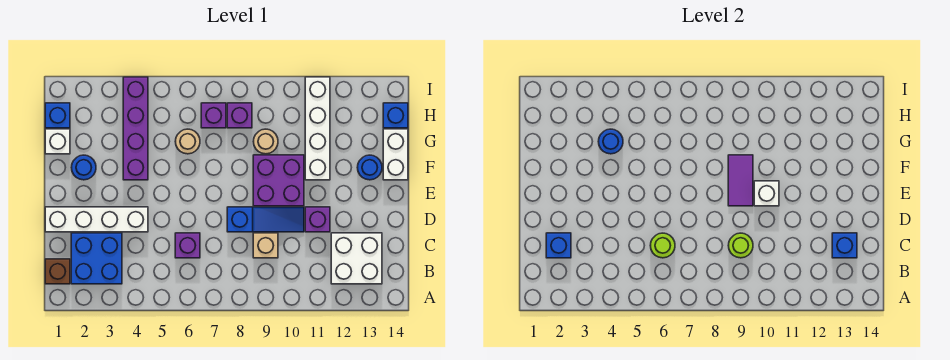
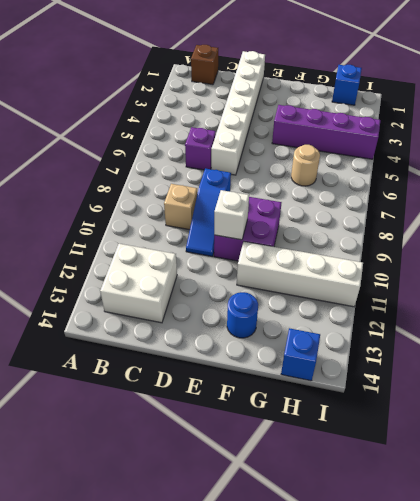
white 1x6 brick [211,51,265,175] -> white 1x4 brick [45,207,148,232]
none -> blue 2x2 brick [71,233,122,284]
none -> purple 1x1 brick [305,207,330,232]
none -> blue 1x1 round brick [71,155,96,180]

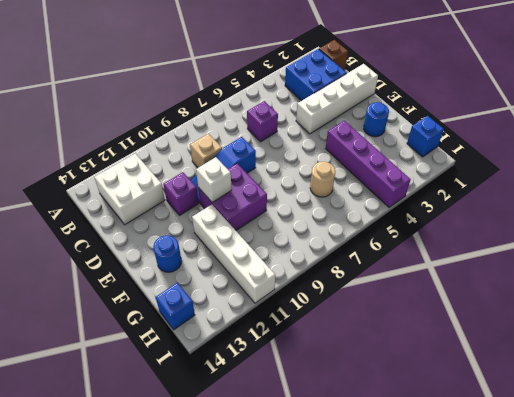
none -> white 1x2 brick [383,129,408,180]
none -> white 1x1 brick [45,129,70,154]
none -> tan 1x1 round brick [253,129,278,154]

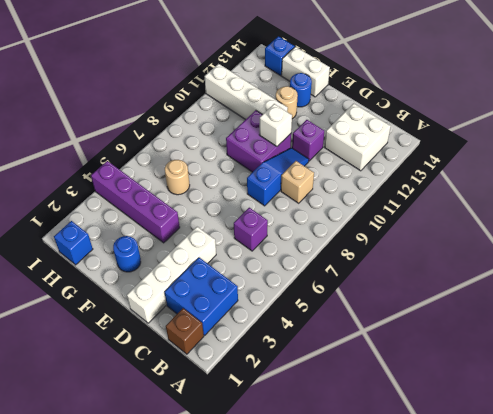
tan 1x1 round brick [275,86,298,119] -> tan 1x1 round brick moved to [253,129,278,154]
none -> white 1x1 brick [45,129,70,154]
none -> purple 1x1 brick [201,103,226,128]
none -> purple 1x1 brick [227,103,252,128]

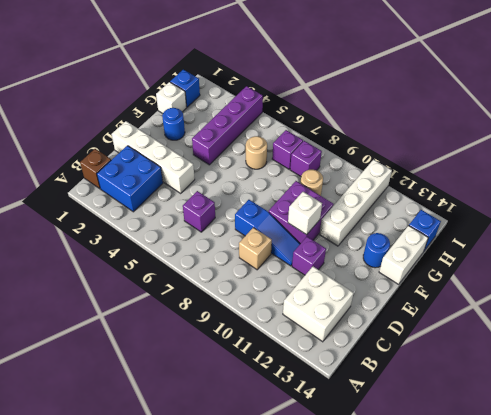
none -> blue 1x1 brick [546,233,571,258]
none -> lime 1x1 round brick [650,233,675,258]
none -> lime 1x1 round brick [728,233,753,258]

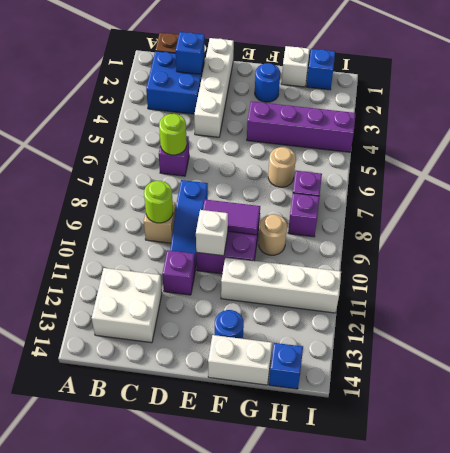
none -> blue 1x1 brick [832,233,857,258]
none -> blue 1x1 round brick [598,129,623,154]

